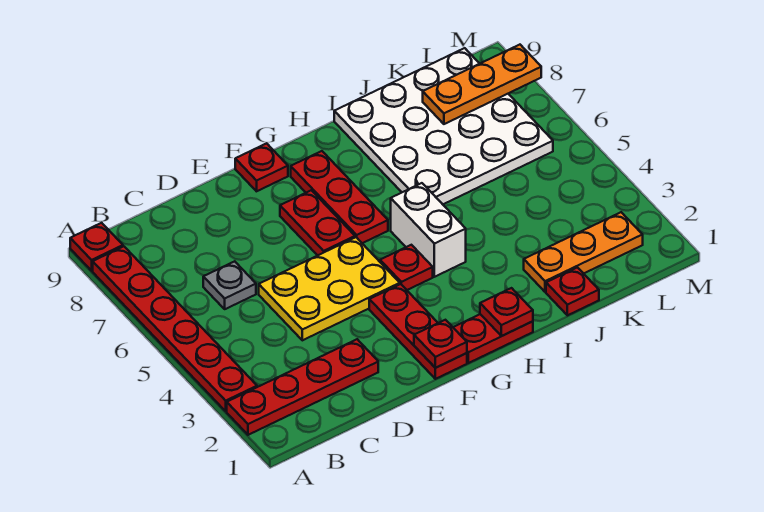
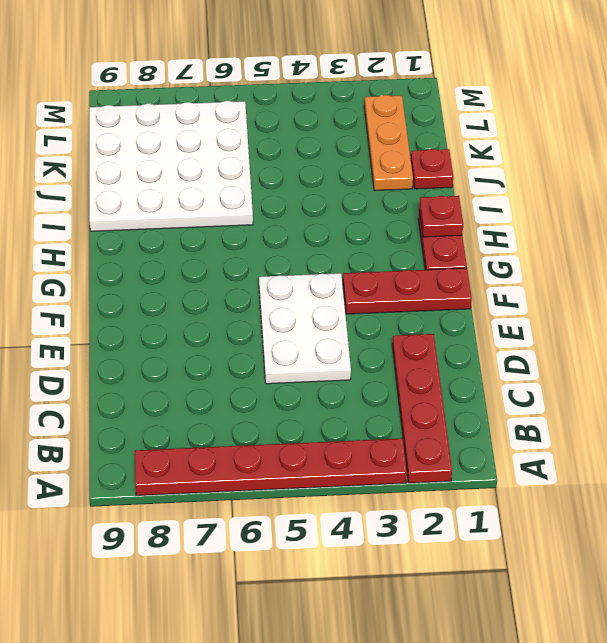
white 2x3 plate [259,273,351,384] -> yellow 2x3 plate [259,237,400,340]
none -> red 1x1 plate [70,223,123,271]
none -> grey 1x1 plate [203,261,256,309]
none -> red 1x2 plate [280,190,355,255]

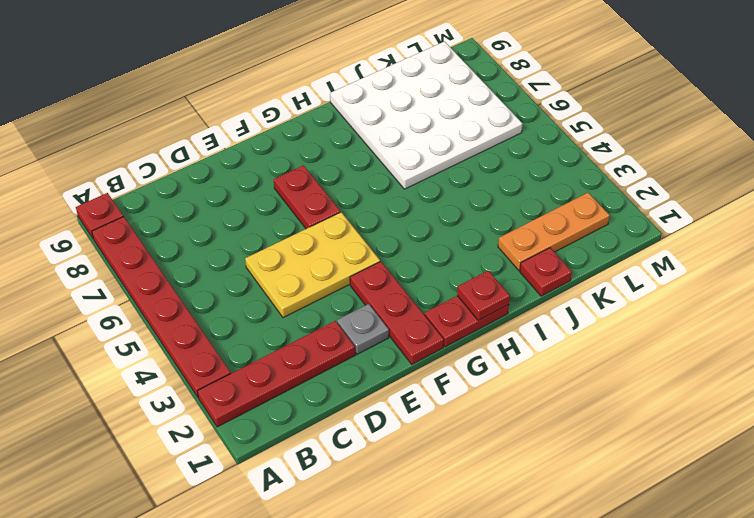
grey 1x1 plate [337,304,389,354] -> grey 1x1 plate moved to [203,261,256,309]
none -> red 1x1 plate [235,143,288,191]
none -> red 1x1 plate [380,245,433,290]
none -> red 1x3 plate [291,151,388,243]

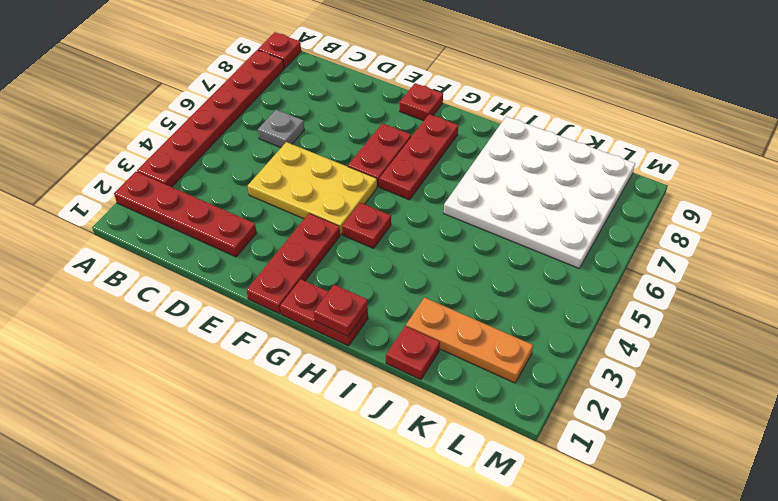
none -> white 1x2 brick [391,183,466,277]
none -> red 1x1 plate [414,320,467,368]
none -> orange 1x3 plate [423,45,541,124]

